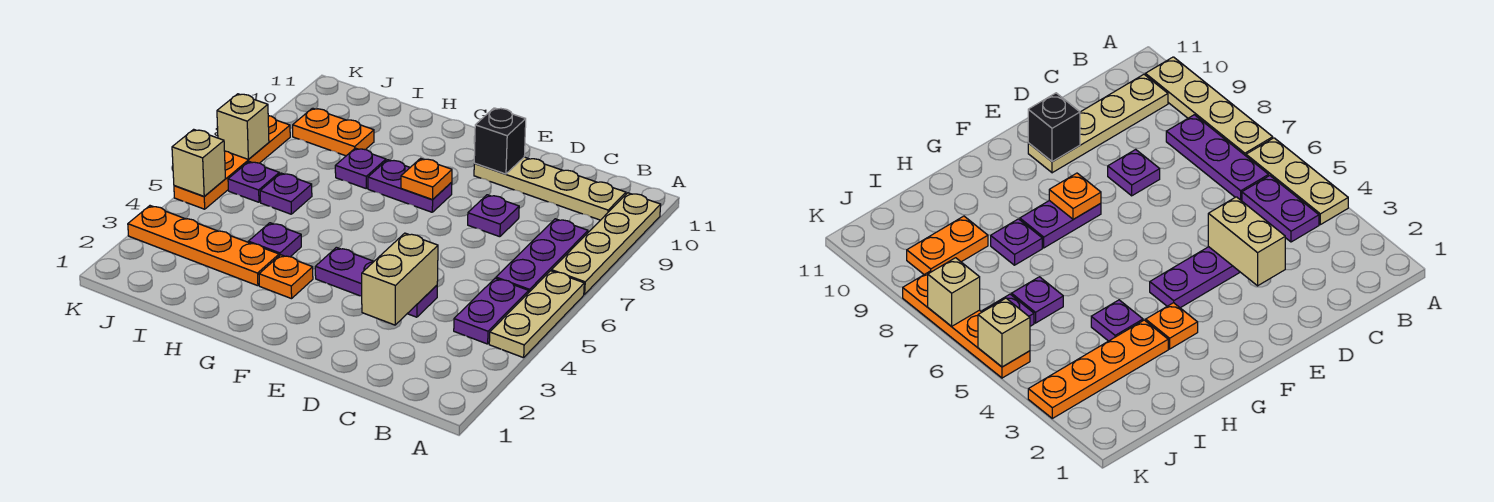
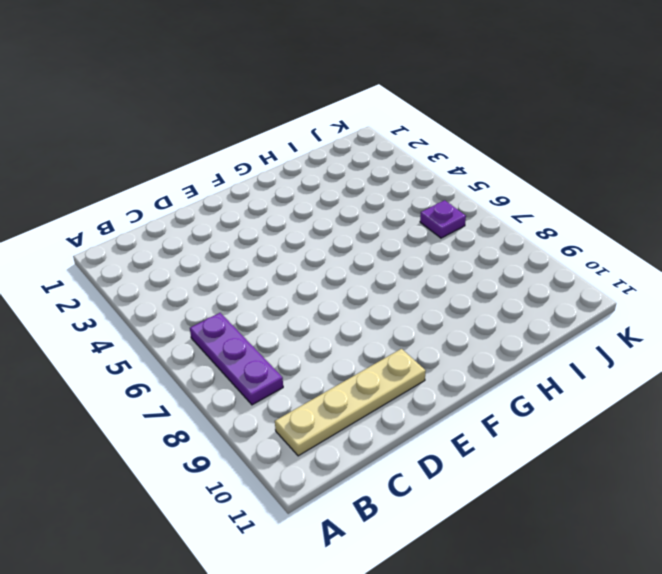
none -> tan 1x3 plate [489,271,584,358]
none -> tan 1x4 plate [551,193,661,294]
none -> purple 1x2 plate [454,278,529,344]

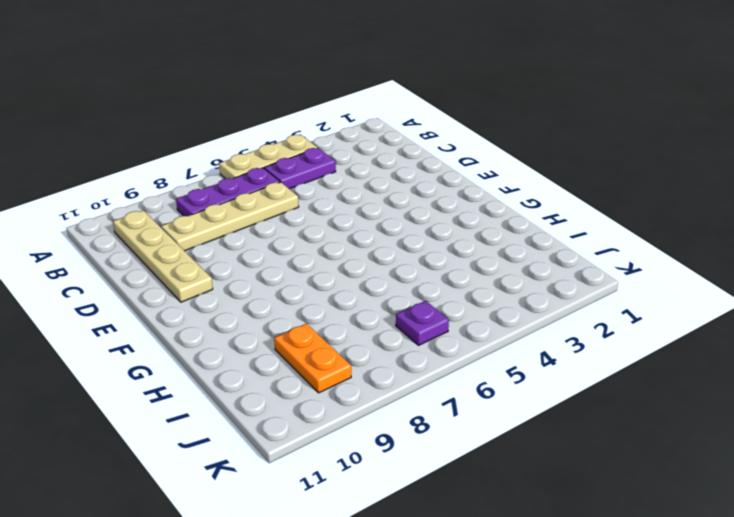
tan 1x4 plate [161,182,299,251] -> tan 1x4 plate moved to [551,193,661,294]
none -> purple 1x3 plate [315,247,437,317]
none -> purple 1x1 plate [468,195,519,237]
none -> purple 1x2 plate [368,160,452,212]

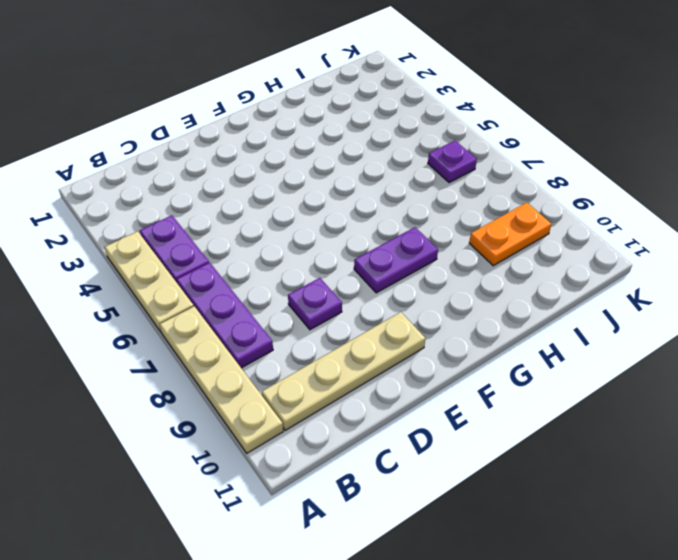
none -> purple 1x3 plate [315,247,437,317]
none -> orange 1x1 plate [259,255,313,299]
none -> orange 1x4 plate [128,206,279,286]

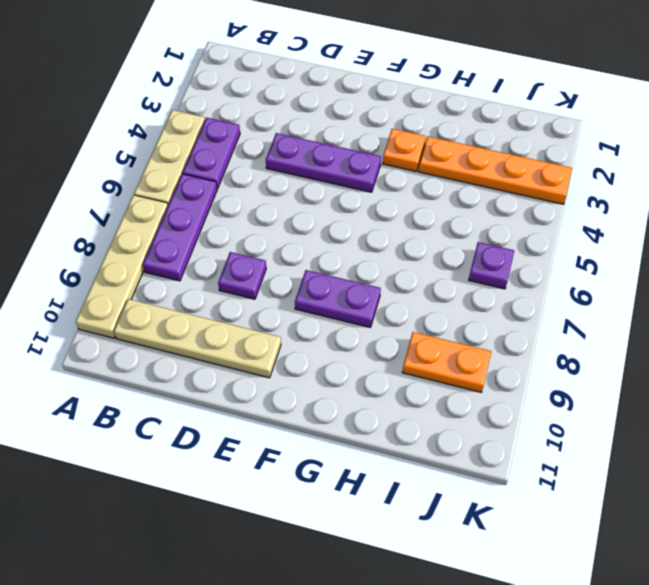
none -> purple 1x1 plate [248,223,301,257]
none -> purple 1x1 plate [335,148,386,188]
none -> purple 1x1 plate [260,173,312,214]

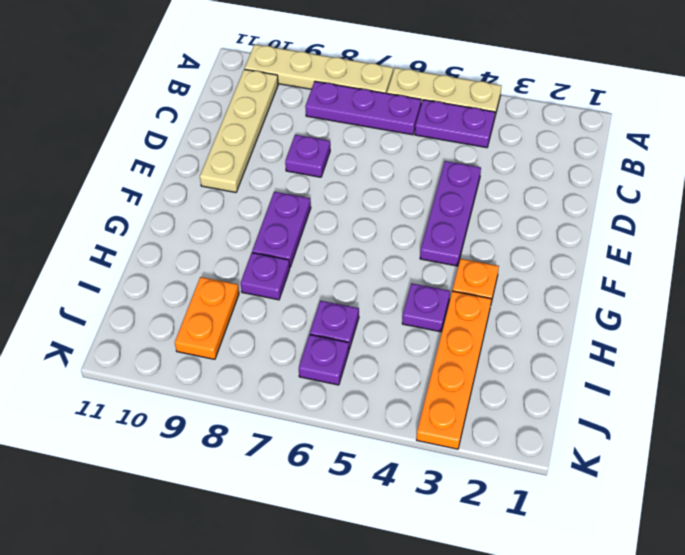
none -> orange 1x4 plate [174,116,290,209]
none -> tan 1x2 brick [361,233,438,325]
none -> black 1x1 brick [474,108,526,174]

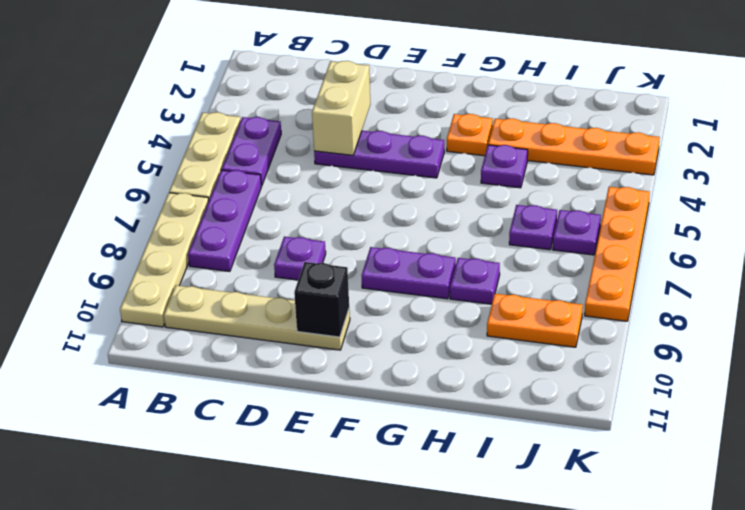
none -> orange 1x1 plate [401,158,452,200]
none -> tan 1x1 brick [172,129,225,196]
none -> tan 1x1 brick [217,94,269,159]

